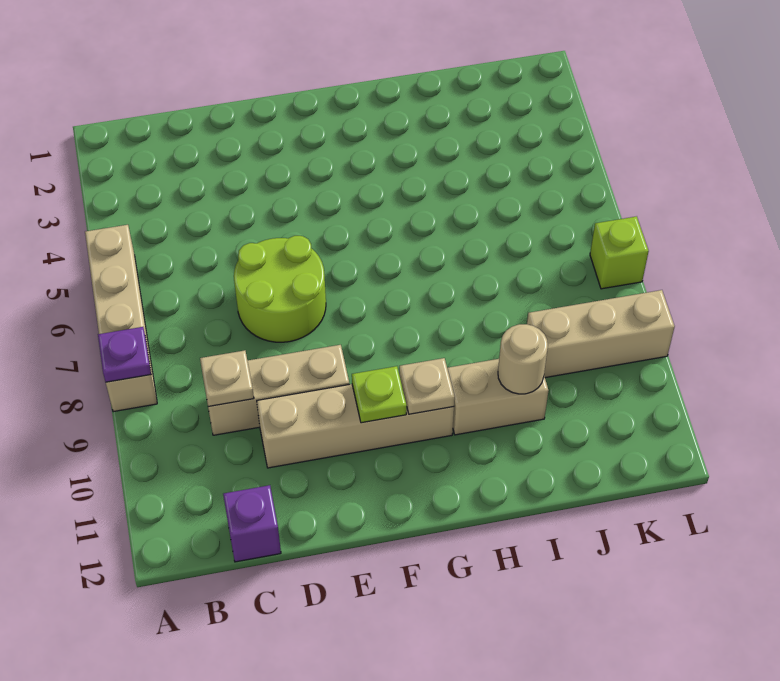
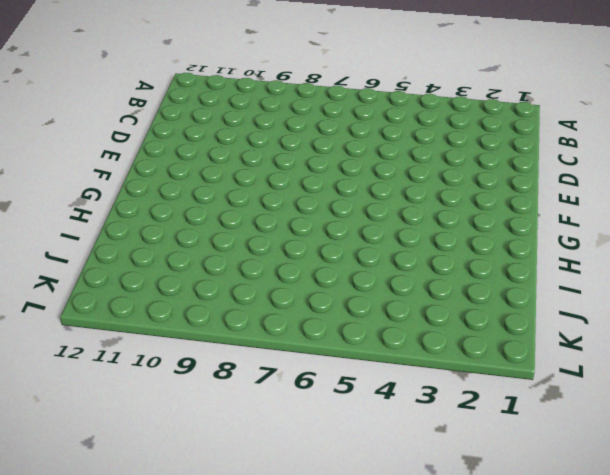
none -> tan 1x4 brick [85,225,157,412]
none -> tan 1x3 brick [208,345,349,435]
none -> purple 1x1 brick [223,485,281,562]

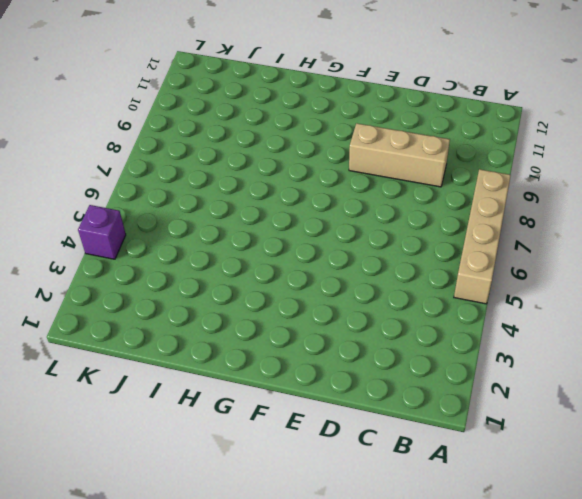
purple 1x1 brick [78,205,126,259] -> purple 1x1 brick moved to [223,485,281,562]
none -> lime 2x2 round brick [234,236,326,342]
none -> tan 1x4 brick [257,384,454,468]
none -> tan 1x2 brick [447,359,548,435]

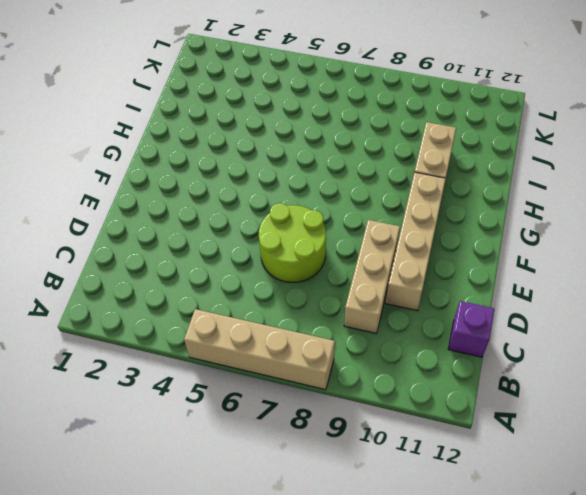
none -> tan 1x3 brick [527,290,675,378]
none -> lime 1x1 brick [590,216,649,289]
none -> purple 1x1 plate [98,327,151,382]

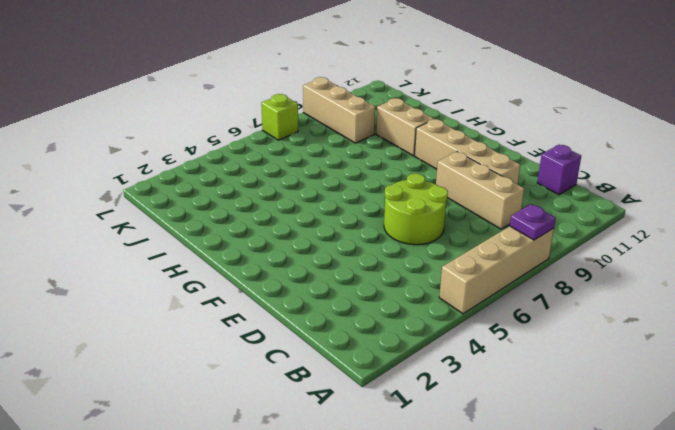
none -> tan 1x1 plate [200,350,254,407]
none -> lime 1x1 plate [352,366,407,423]
none -> tan 1x1 plate [399,358,455,414]

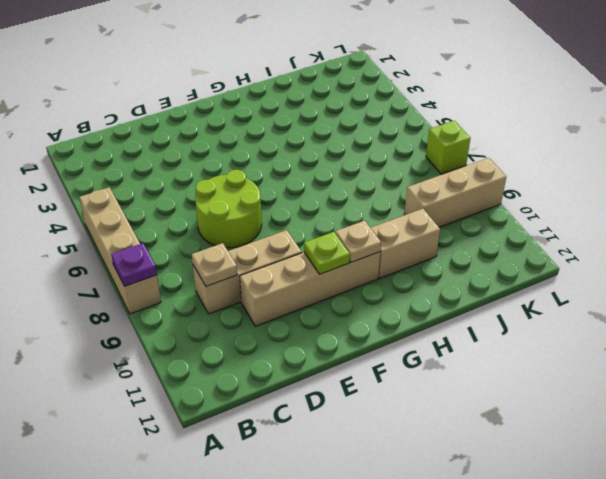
none -> purple 1x1 brick [223,485,281,562]
none -> tan 1x1 round brick [498,324,548,394]

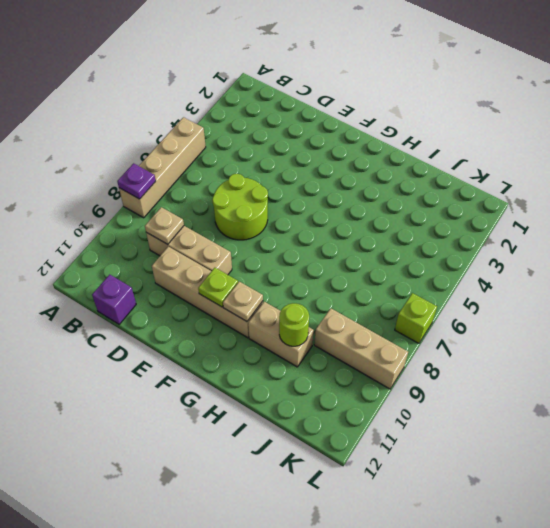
lime 1x1 round brick [279,303,309,346] -> tan 1x1 round brick [498,324,548,394]

